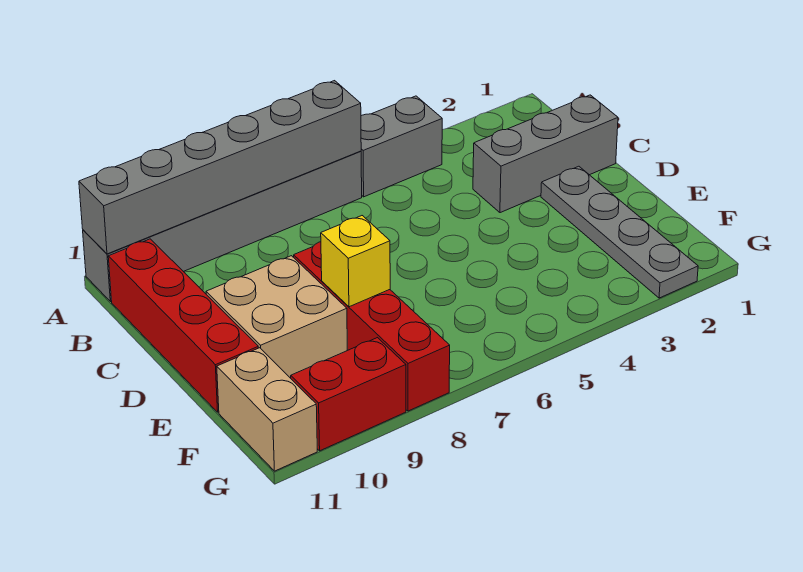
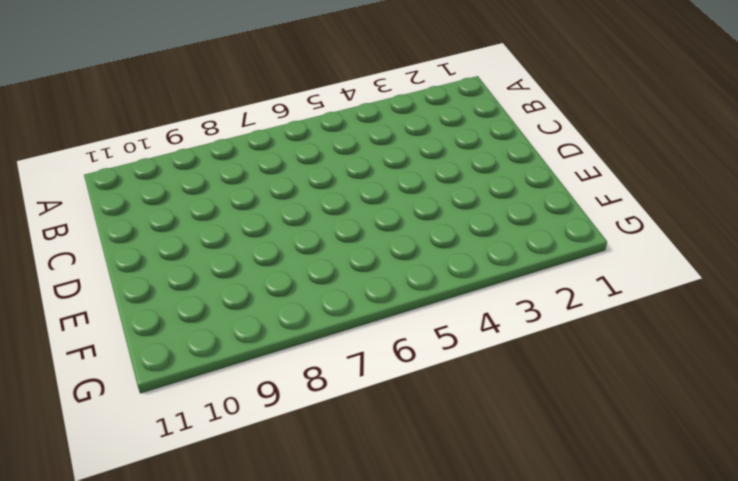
none -> grey 1x2 brick [361,96,442,197]
none -> grey 1x6 brick [83,151,362,302]

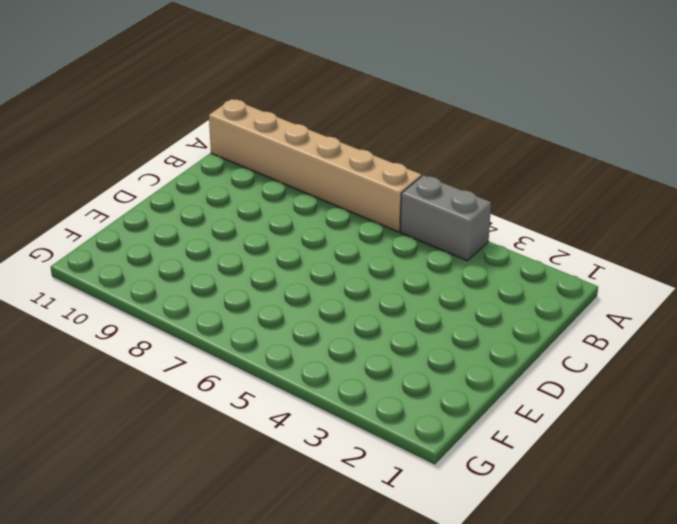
tan 1x6 brick [209,99,422,232] -> grey 1x6 brick [83,151,362,302]
none -> red 1x4 brick [108,239,258,412]
none -> grey 1x3 brick [473,95,618,213]

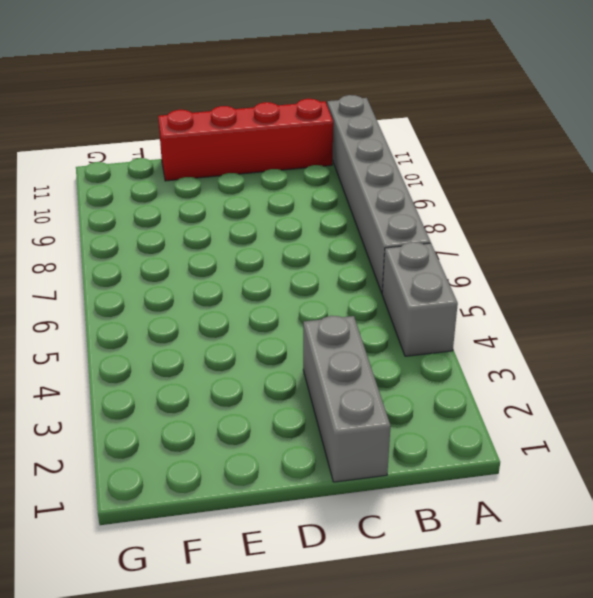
none -> grey 1x4 plate [541,166,698,298]
none -> red 1x4 brick [294,242,450,411]

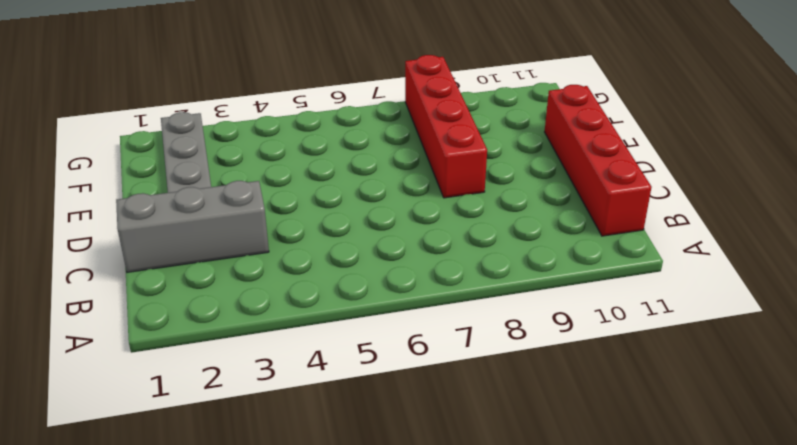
none -> grey 1x2 brick [361,96,442,197]
none -> grey 1x6 brick [83,151,362,302]

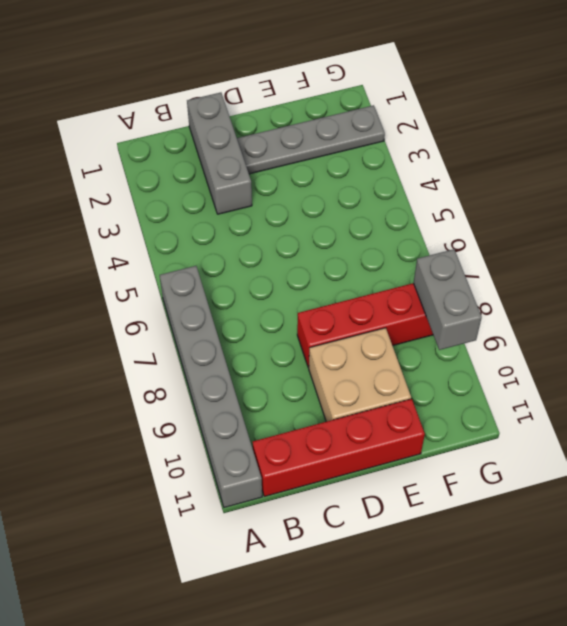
grey 1x2 brick [414,249,482,350] -> grey 1x2 brick moved to [361,96,442,197]
none -> tan 1x2 brick [217,348,317,471]
none -> red 1x2 brick [291,338,406,451]

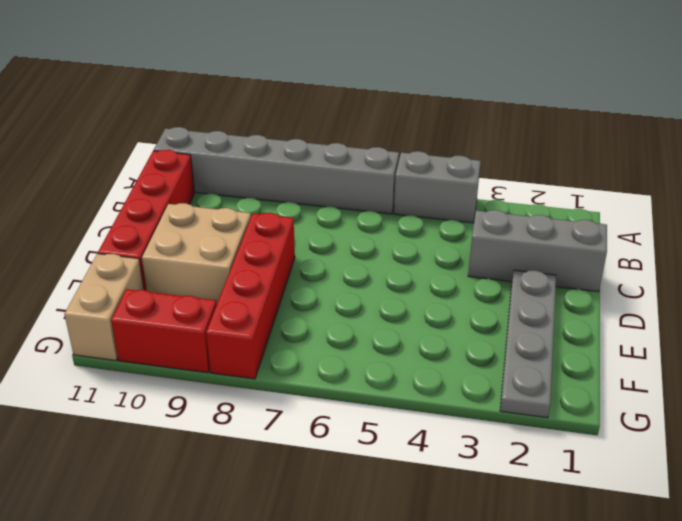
none -> grey 1x6 brick [79,81,361,254]
none -> yellow 1x1 brick [321,216,390,307]

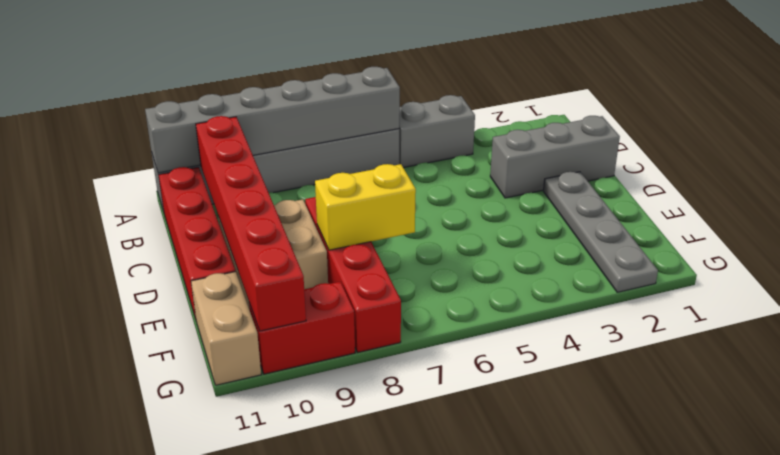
red 1x6 brick [196,116,306,331] -> none
yellow 1x2 brick [315,164,416,250] -> yellow 1x1 brick [321,216,390,307]

